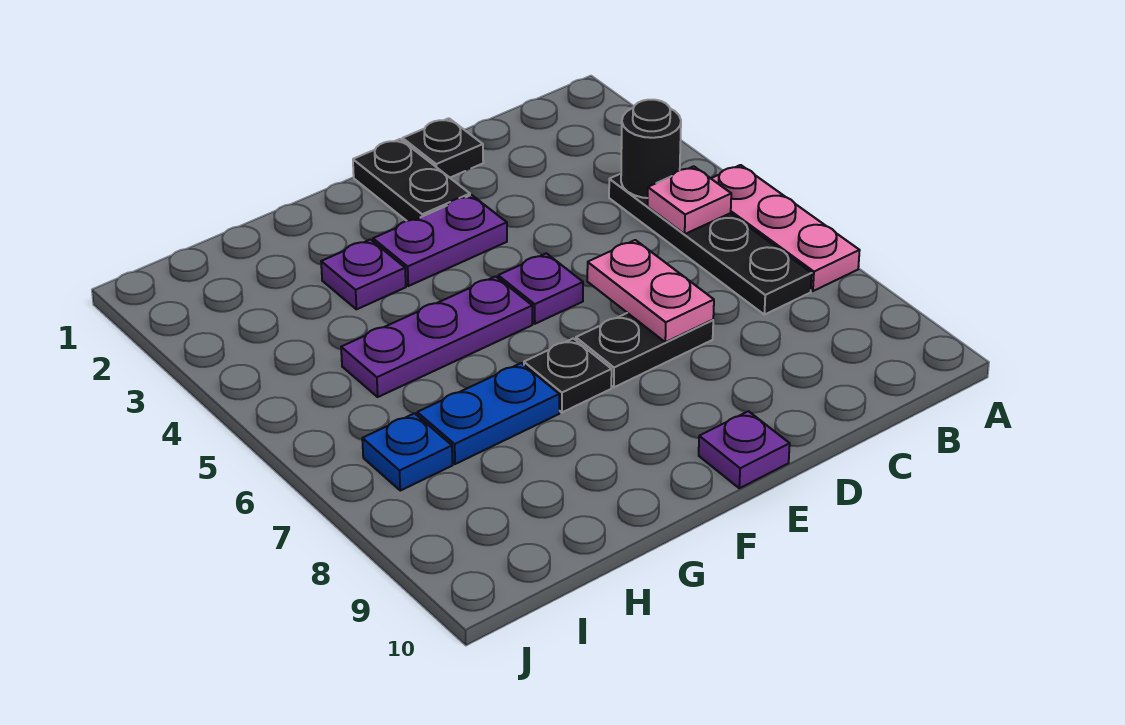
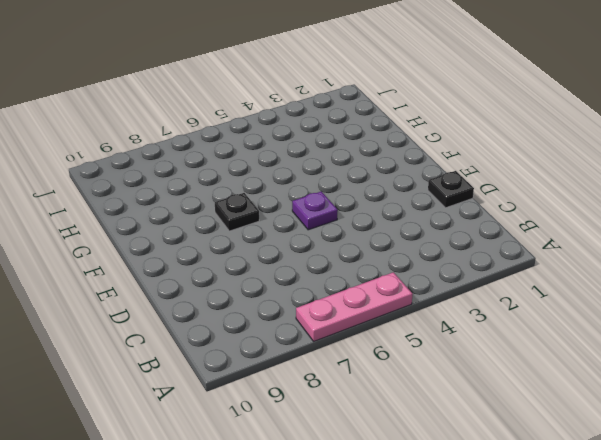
none -> black 1x4 plate [609,174,812,315]
none -> black 1x2 plate [576,313,713,387]
none -> black 1x2 plate [353,139,470,221]

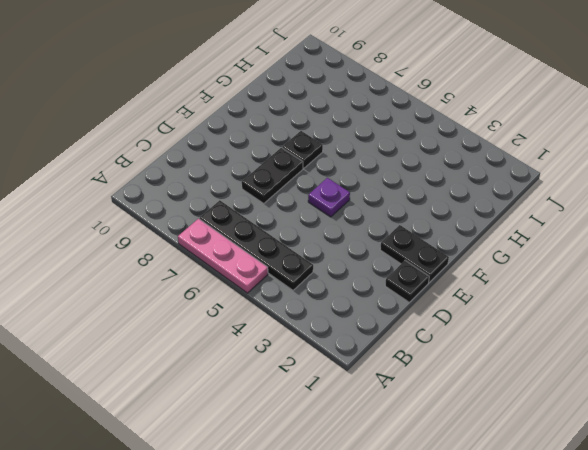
none -> purple 1x2 plate [373,195,507,286]
none -> purple 1x1 plate [699,411,790,488]
none -> purple 1x3 plate [341,276,532,397]

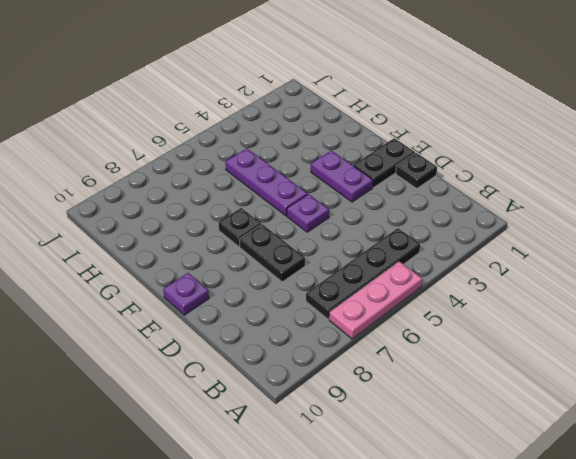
none -> purple 1x1 plate [321,239,406,309]
none -> blue 1x2 plate [417,363,559,464]
none -> blue 1x1 plate [362,413,452,491]

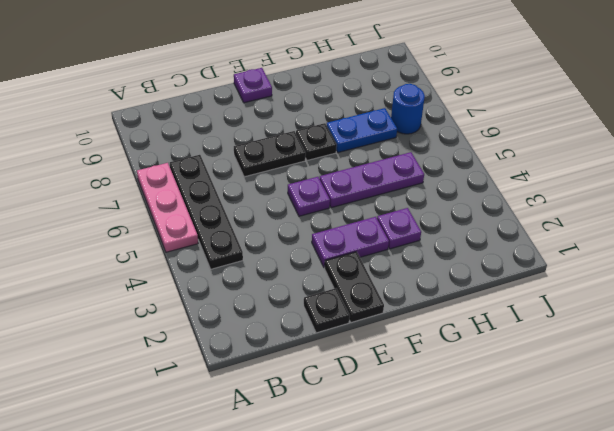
blue 1x1 round brick [391,84,425,134] -> blue 1x1 plate [362,413,452,491]
none -> black 1x1 round brick [621,100,681,198]
none -> pink 1x1 plate [647,166,731,234]
none -> pink 1x2 plate [587,240,714,342]

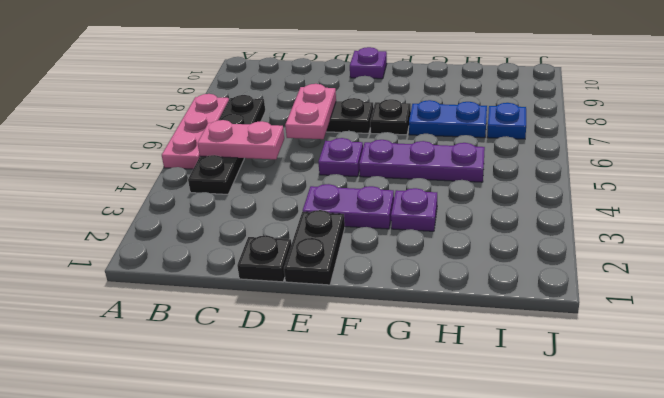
pink 1x2 plate [198,120,284,159] -> pink 1x1 plate [647,166,731,234]
none -> black 1x1 round brick [621,100,681,198]

